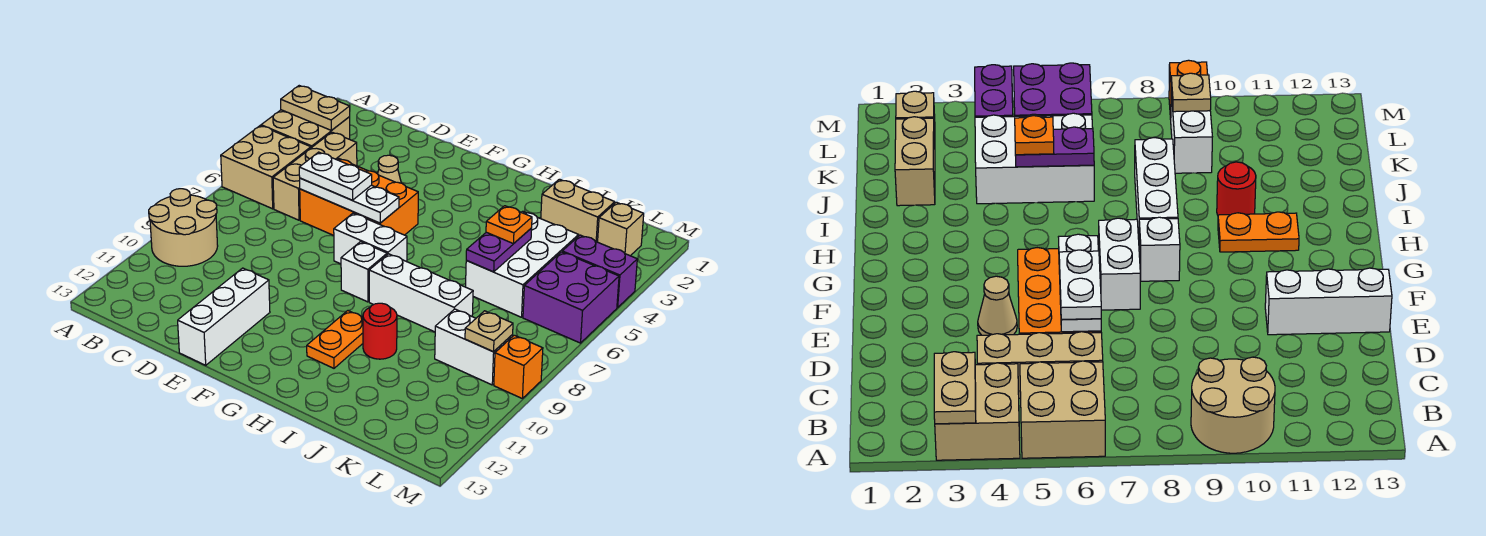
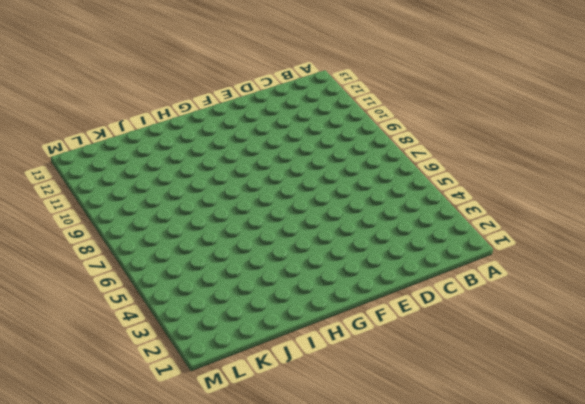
none -> tan 2x2 brick [261,110,350,148]
none -> tan 2x2 brick [221,126,311,209]
none -> tan 2x2 round brick [149,189,218,266]

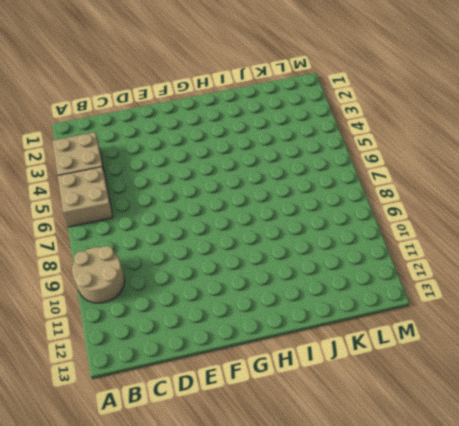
none -> tan 1x3 brick [273,132,357,220]
none -> orange 2x3 brick [300,158,418,235]
none -> tan 1x1 cone [378,155,401,183]

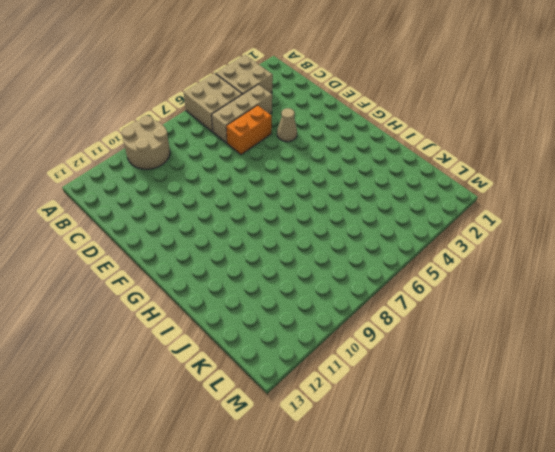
orange 1x2 brick [226,105,272,155] -> orange 2x3 brick [300,158,418,235]
none -> white 1x3 brick [178,268,270,365]
none -> white 1x2 brick [334,213,407,264]
none -> white 1x1 brick [341,242,387,302]

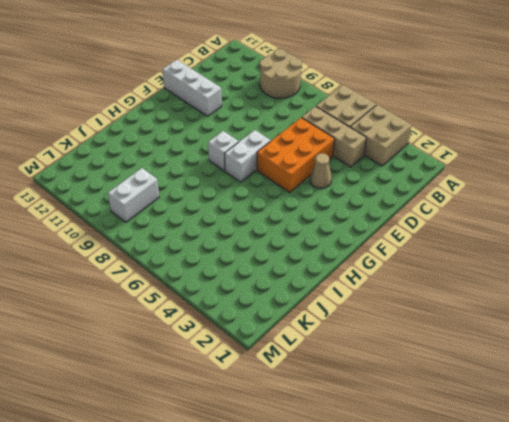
none -> white 1x3 brick [369,254,473,332]
none -> orange 1x2 plate [307,311,363,368]
none -> red 1x1 round brick [363,303,397,359]

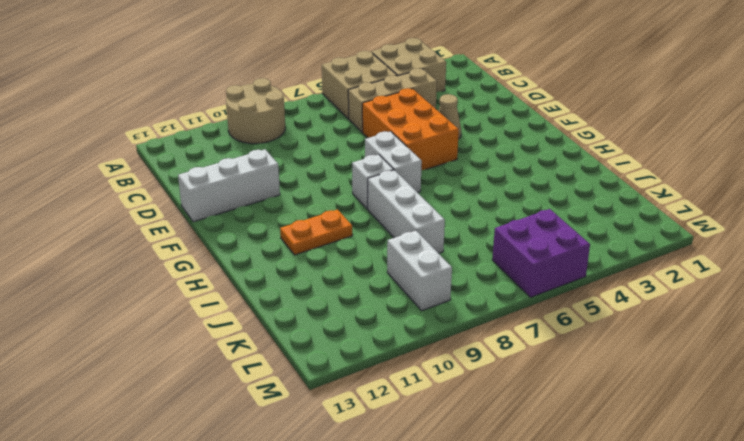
none -> red 1x1 round brick [363,303,397,359]
none -> tan 1x2 brick [541,179,615,242]
none -> white 2x3 brick [466,211,579,317]

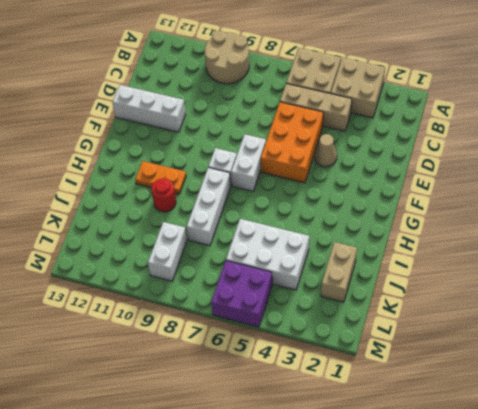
none -> tan 1x1 brick [598,202,644,256]
none -> purple 1x2 brick [562,235,637,308]
none -> orange 1x1 brick [494,335,543,398]

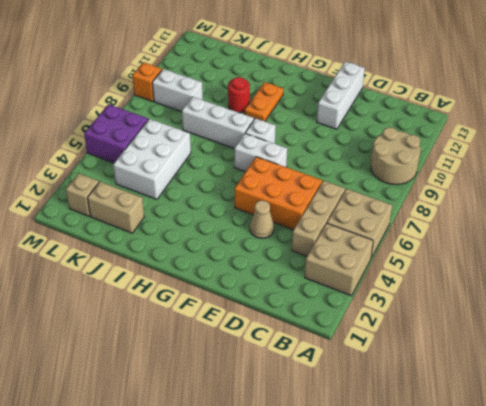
none -> purple 1x2 brick [562,235,637,308]
none -> tan 1x2 plate [281,86,350,130]
none -> white 1x3 plate [300,178,399,223]

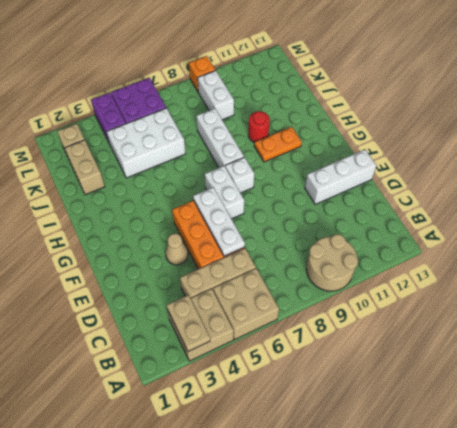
none -> purple 1x2 plate [466,228,532,272]
none -> tan 1x1 plate [465,311,513,352]
none -> white 1x2 plate [299,152,372,200]

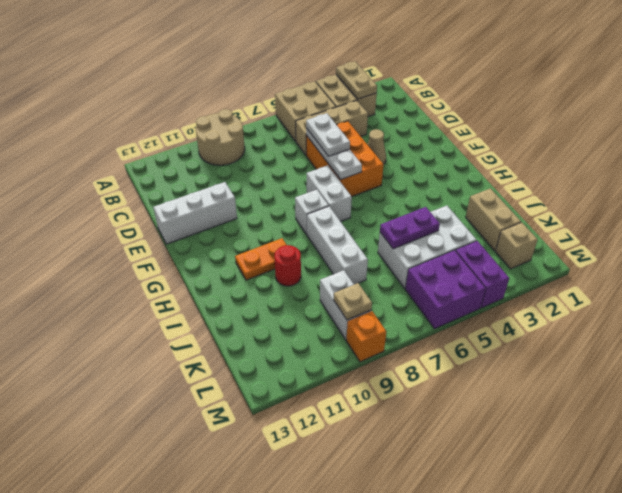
none -> orange 1x1 plate [486,206,532,243]

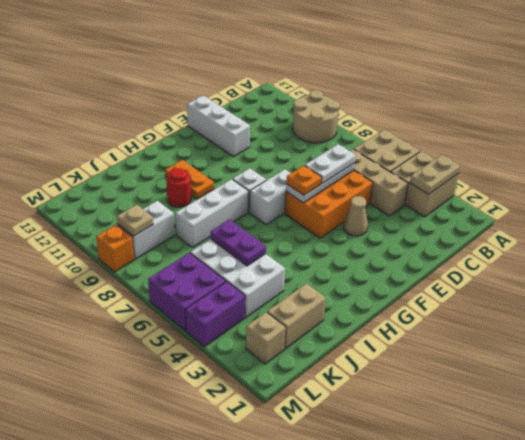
orange 1x1 plate [286,166,322,195] -> orange 1x1 plate moved to [486,206,532,243]

